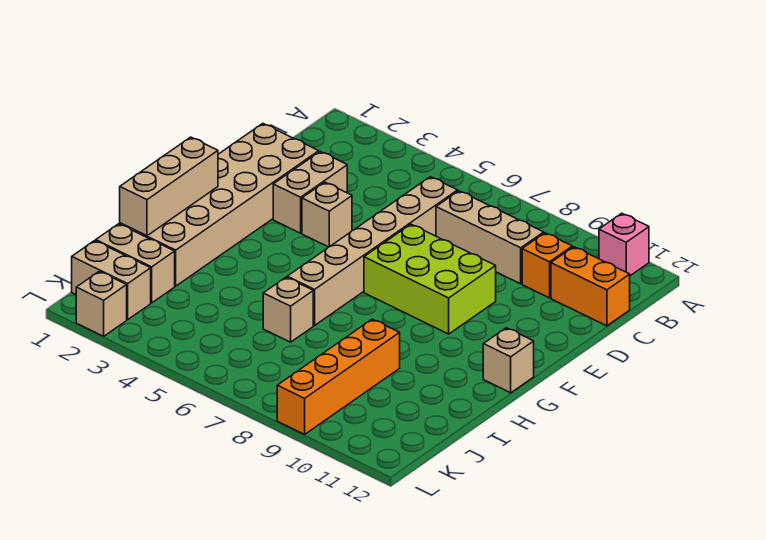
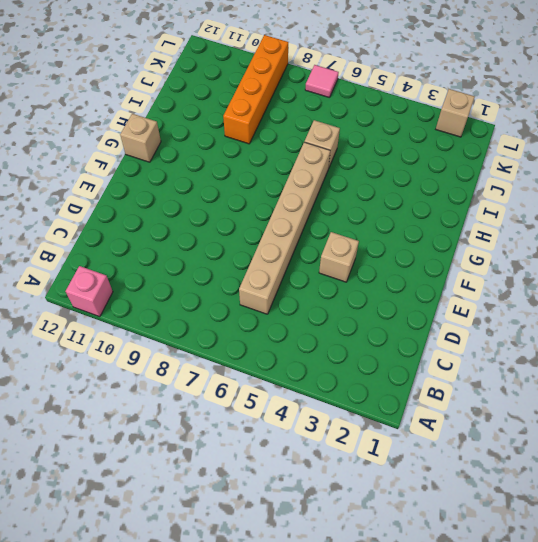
pink 1x1 tile [305,65,339,97] -> none
none -> tan 1x3 brick [436,191,544,284]
none -> orange 1x1 brick [522,233,572,298]
none -> orange 1x2 brick [551,247,630,326]

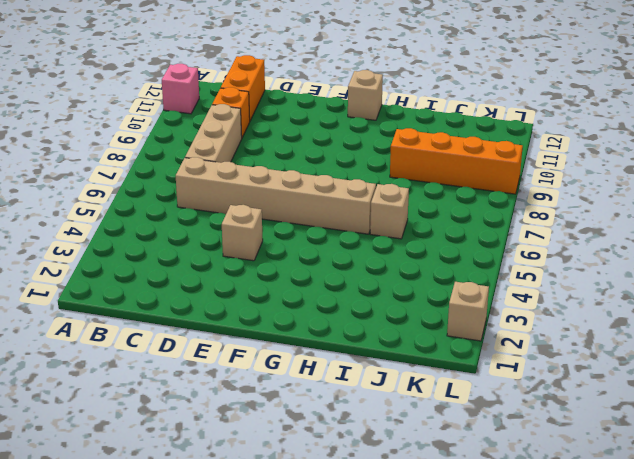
none -> tan 2x6 brick [120,124,319,286]
none -> tan 1x2 brick [273,151,347,233]
none -> lime 2x3 brick [364,224,496,334]

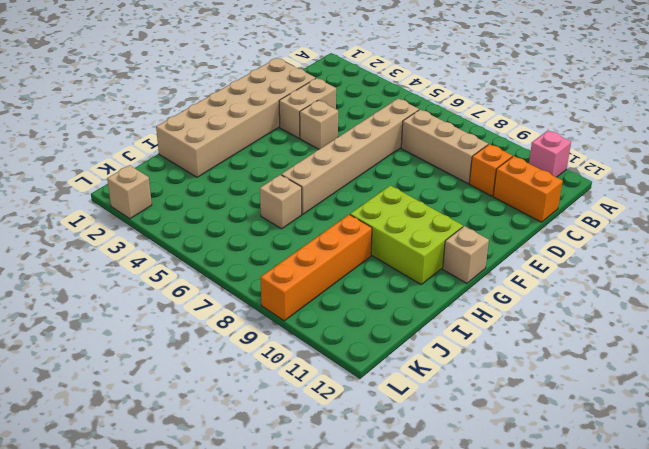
lime 2x3 brick [350,186,463,284] -> lime 2x3 brick moved to [364,224,496,334]
none -> tan 1x2 brick [96,224,175,303]
none -> tan 1x2 brick [72,241,151,320]
none -> tan 1x3 brick [120,137,218,236]

